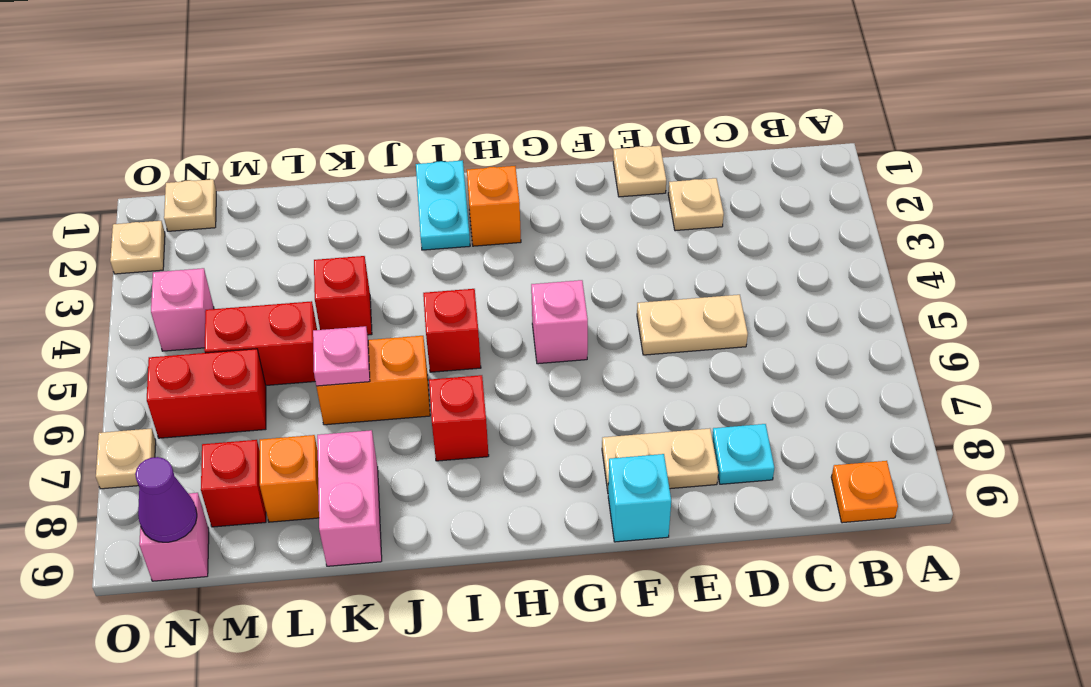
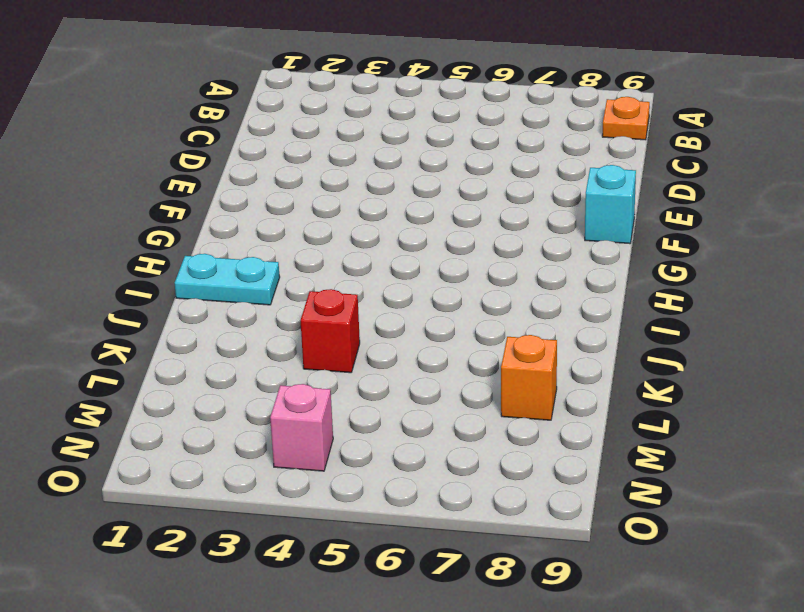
none -> tan 1x1 plate [668,178,724,231]
none -> tan 1x2 plate [637,295,748,355]
none -> cyan 1x1 plate [712,424,774,484]

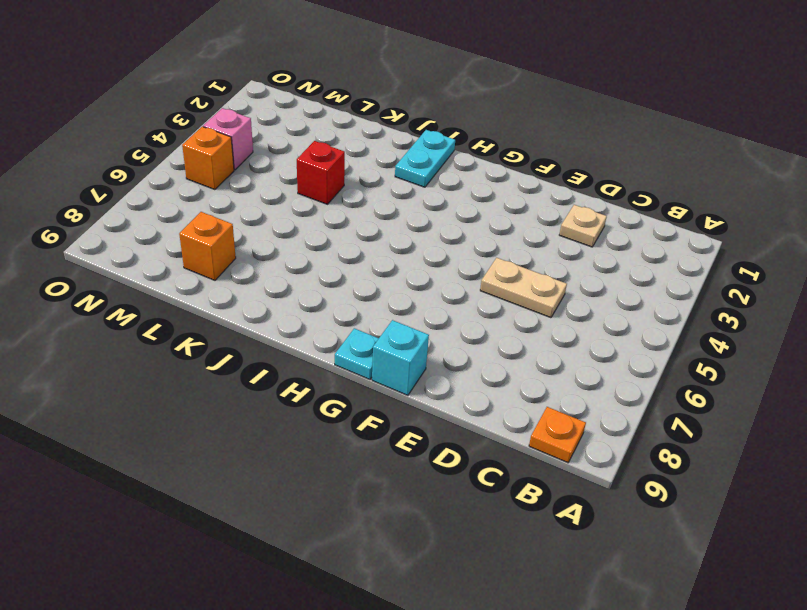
cyan 1x1 plate [335,328,379,379] -> cyan 1x1 plate moved to [712,424,774,484]
orange 1x1 brick [182,127,234,190] -> orange 1x1 brick moved to [467,166,521,246]
none -> tan 1x1 plate [613,146,666,197]
none -> tan 1x2 plate [602,428,718,491]
none -> pink 1x1 brick [531,280,588,364]

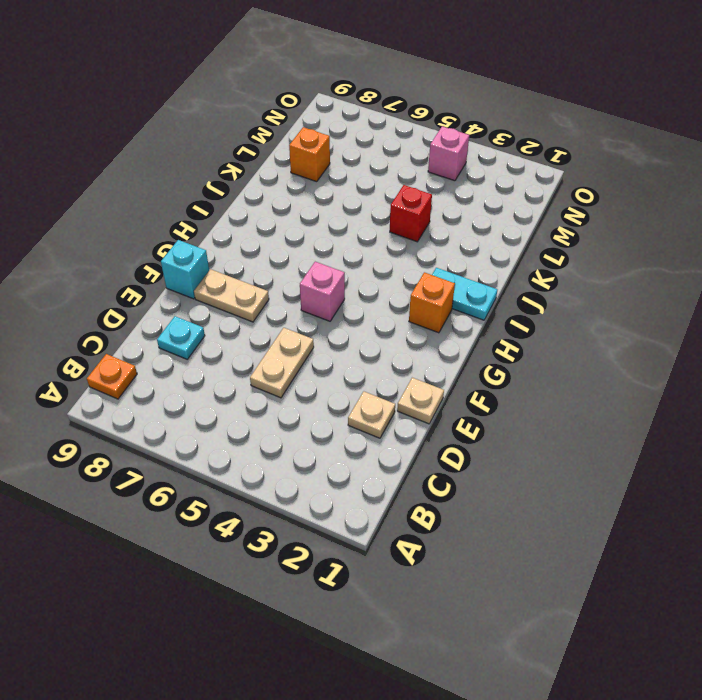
tan 1x2 plate [194,269,269,322] -> tan 1x2 plate turned to [602,428,718,491]
none -> red 1x1 brick [423,289,481,372]
none -> red 1x1 brick [429,375,489,461]
none -> orange 1x2 brick [316,336,430,425]

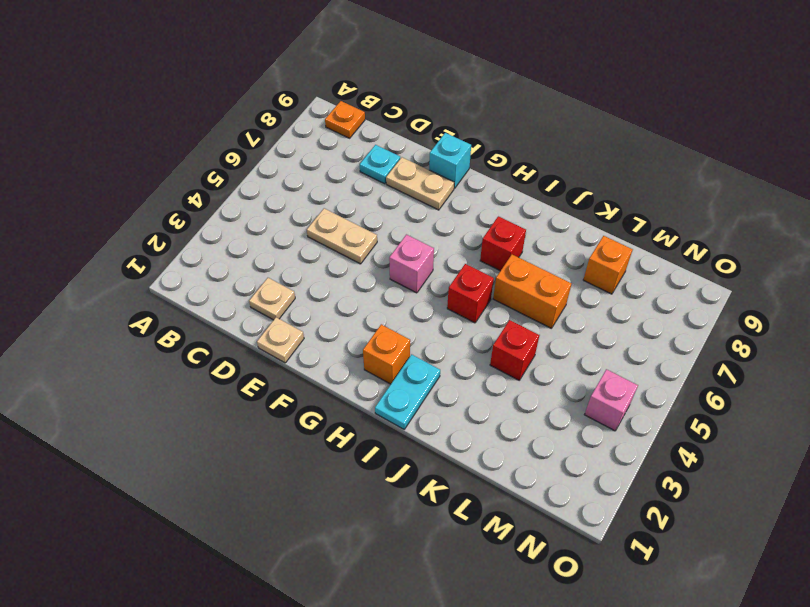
none -> pink 1x2 brick [317,430,382,566]
none -> red 1x2 brick [204,301,317,385]
none -> red 1x2 brick [147,349,266,438]

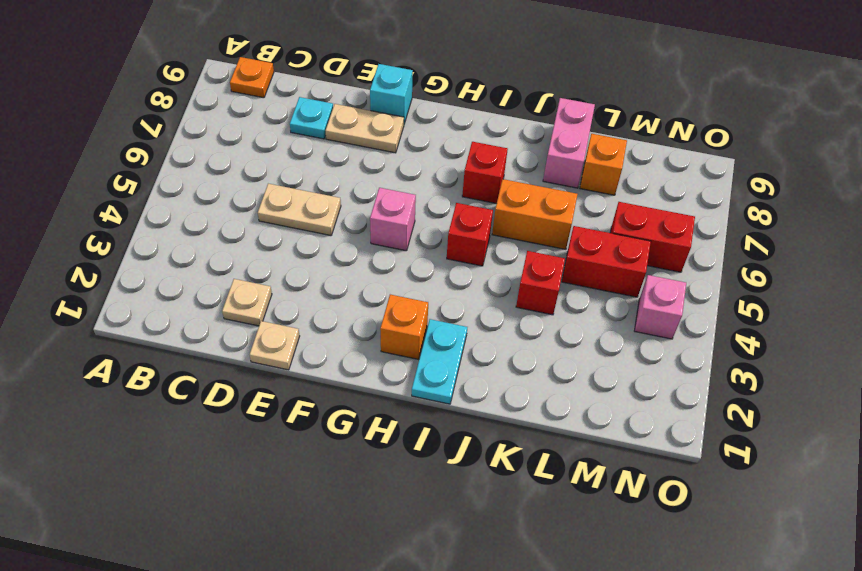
none -> red 1x1 brick [201,440,266,527]
none -> tan 1x1 plate [164,179,216,231]
none -> pink 1x1 brick [139,493,209,581]

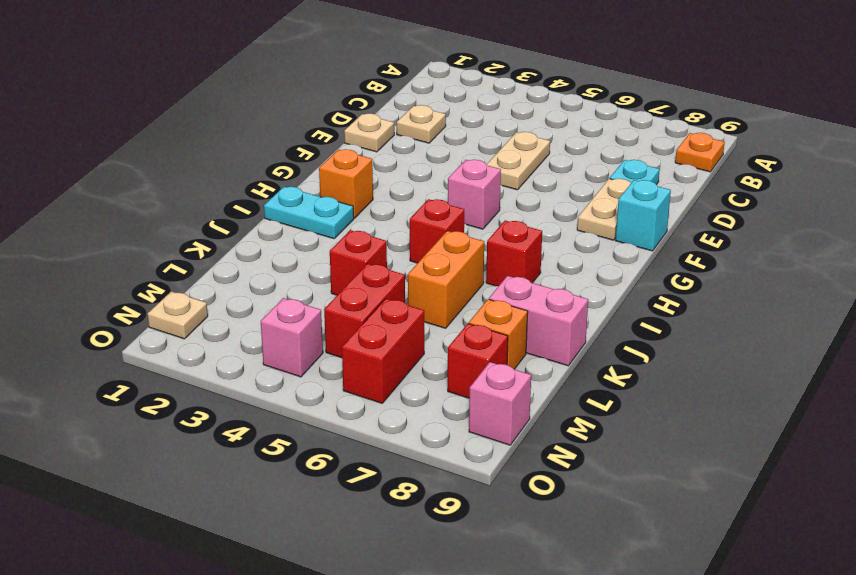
none -> tan 1x1 plate [110,221,165,274]
none -> tan 1x1 plate [96,428,156,489]
none -> pink 1x1 plate [313,326,370,386]

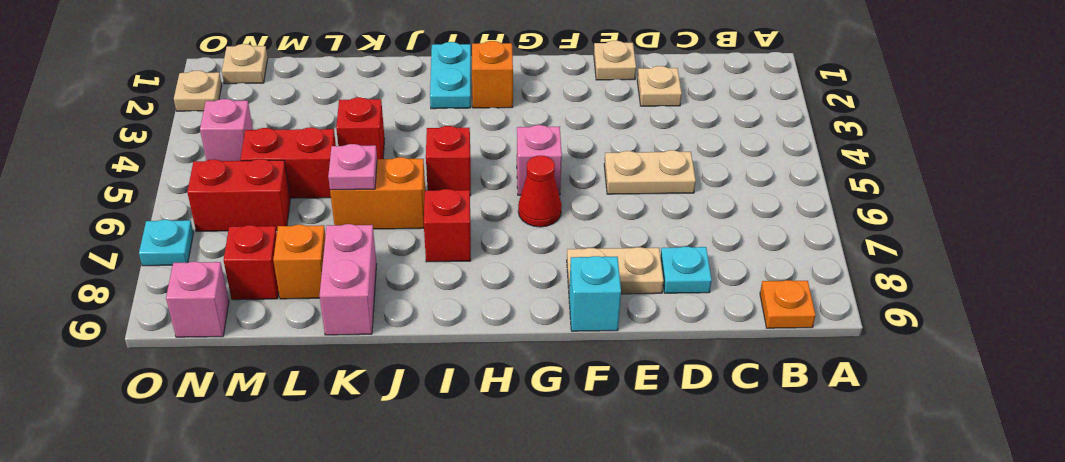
red 1x1 cone [518,156,562,227] -> none
cyan 1x1 plate [139,220,193,266] -> tan 1x1 plate [96,428,156,489]
none -> purple 1x1 cone [135,457,197,542]

